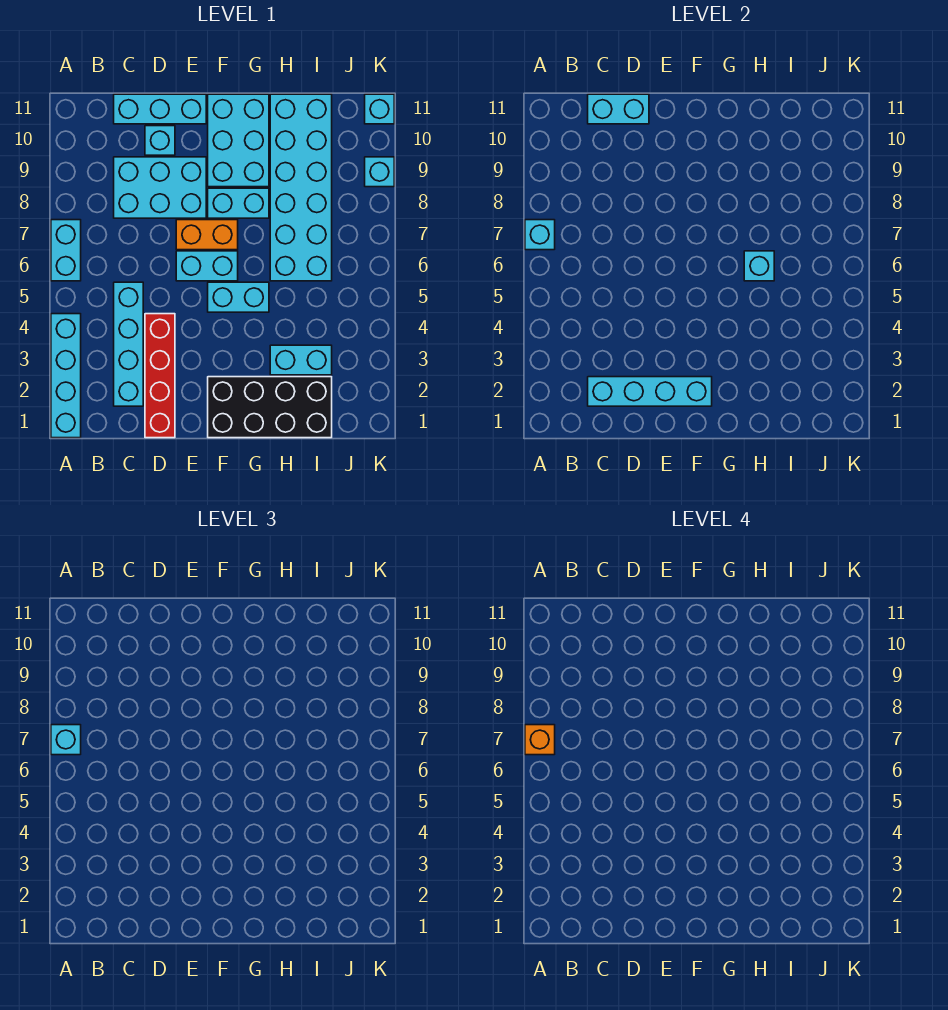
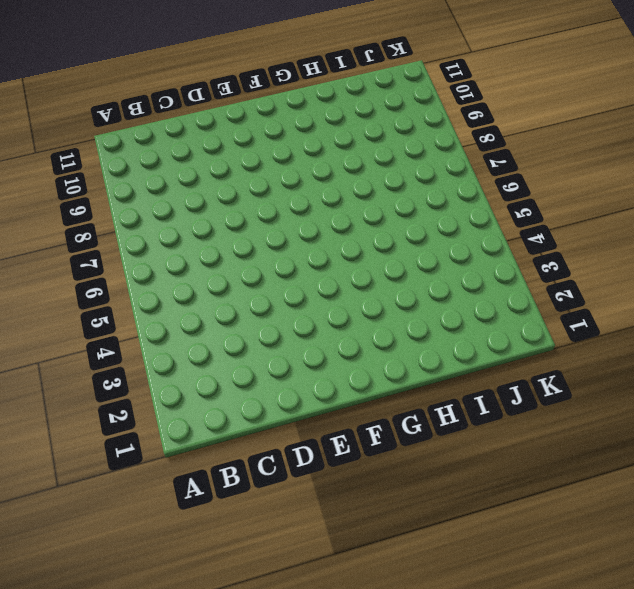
none -> cyan 1x4 brick [51,314,81,438]
none -> cyan 1x2 brick [51,220,81,281]
none -> cyan 1x4 brick [114,282,143,406]

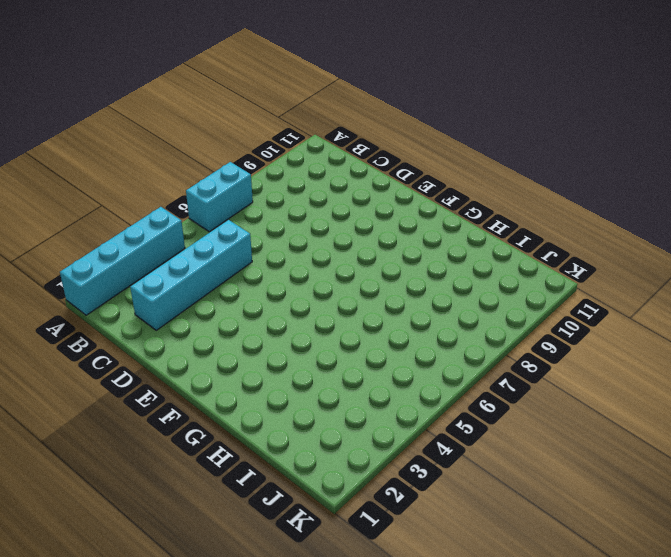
none -> cyan 2x3 brick [114,157,206,218]
none -> cyan 1x3 brick [114,94,206,124]
none -> red 1x4 brick [145,314,175,438]

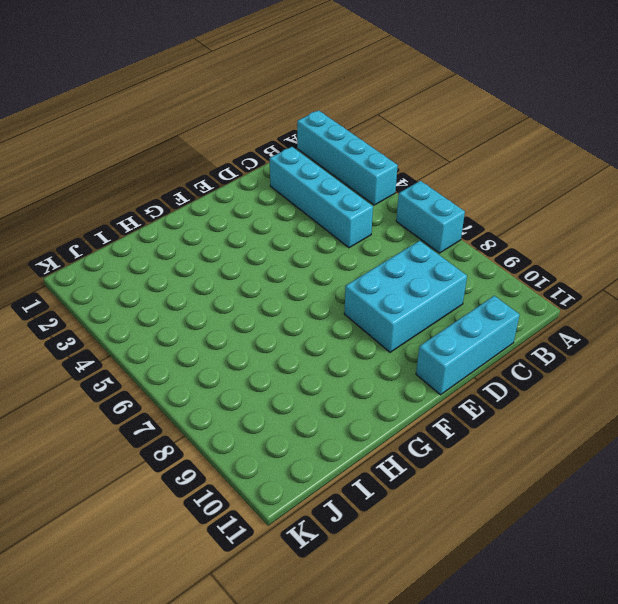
none -> red 1x4 brick [145,314,175,438]
none -> cyan 1x1 brick [145,126,175,155]
none -> cyan 1x2 brick [176,251,238,281]

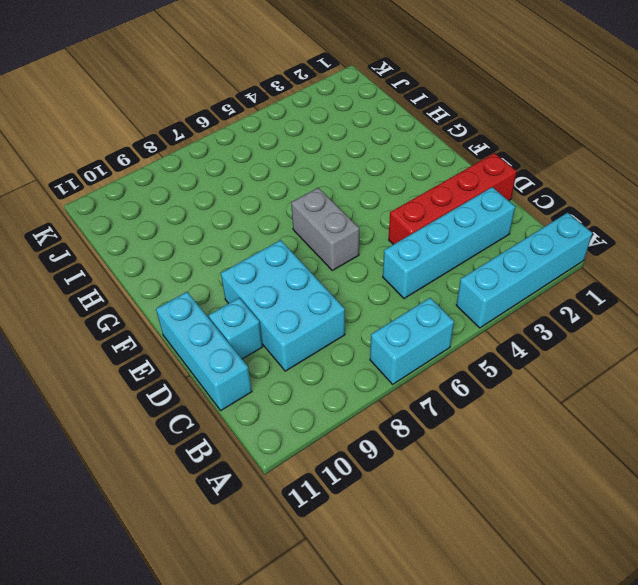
grey 1x2 brick [291,188,359,270] -> cyan 1x2 brick [176,251,238,281]
none -> orange 1x2 brick [176,220,238,250]
none -> black 2x4 brick [208,377,332,438]
none -> cyan 1x2 brick [208,282,269,312]

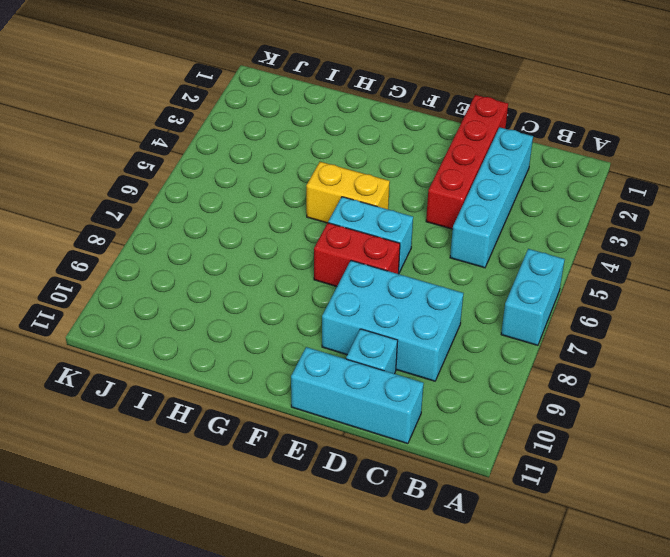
red 1x2 brick [314,223,400,286] -> orange 1x2 brick [176,220,238,250]
yellow 1x2 brick [306,162,390,223] -> cyan 1x2 brick [208,282,269,312]
none -> cyan 1x4 brick [51,314,81,438]
none -> black 2x4 brick [208,377,332,438]
none -> cyan 1x2 brick [208,188,269,218]

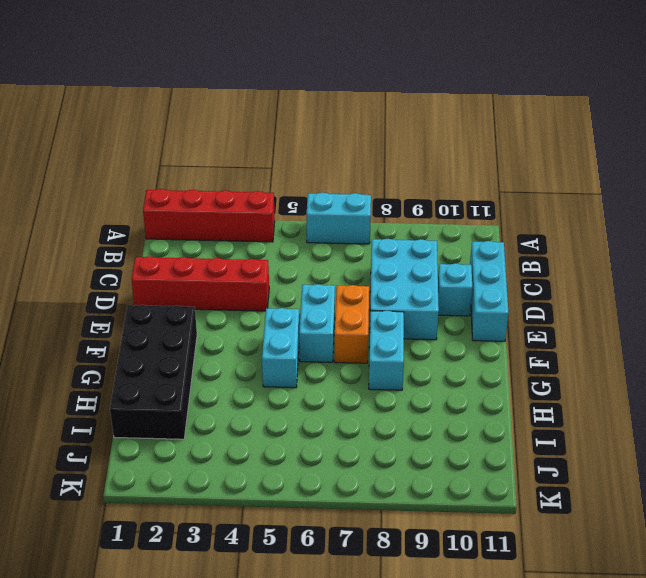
red 1x4 brick [143,189,275,242] -> cyan 1x4 brick [51,314,81,438]
none -> cyan 1x4 brick [114,282,143,406]
none -> cyan 2x3 brick [208,94,269,187]
none -> cyan 1x2 brick [270,345,332,375]

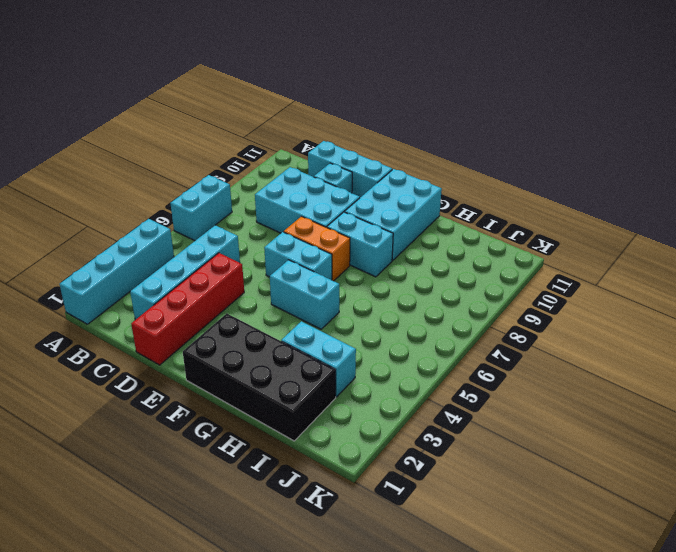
none -> cyan 2x6 brick [270,94,332,281]
none -> cyan 1x1 brick [365,157,394,187]
none -> cyan 1x1 brick [365,94,394,124]

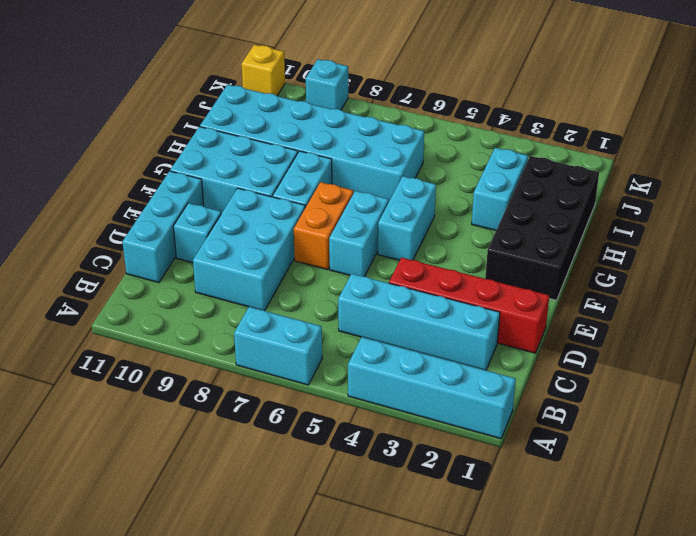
yellow 1x1 brick [242,45,285,96] -> cyan 1x1 brick [365,94,394,124]
none -> cyan 1x1 brick [525,220,555,250]
none -> cyan 1x4 brick [588,377,712,406]
none -> cyan 1x2 brick [588,94,649,124]

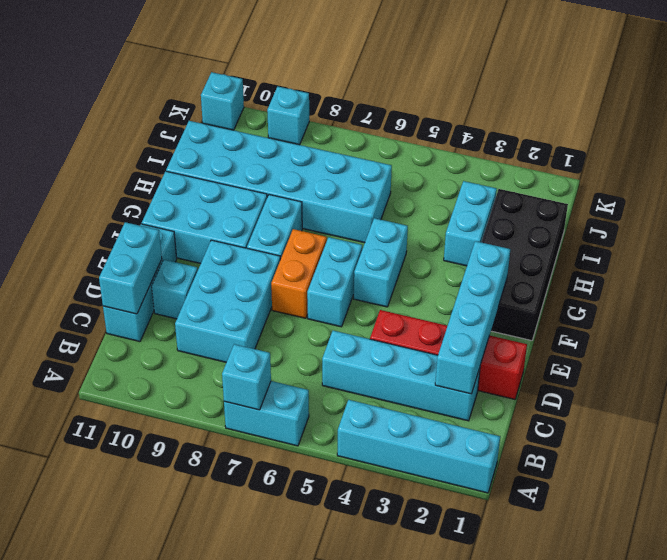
none -> cyan 1x1 brick [744,251,774,281]
none -> cyan 1x1 brick [51,725,81,755]
none -> orange 1x1 brick [525,725,555,755]

